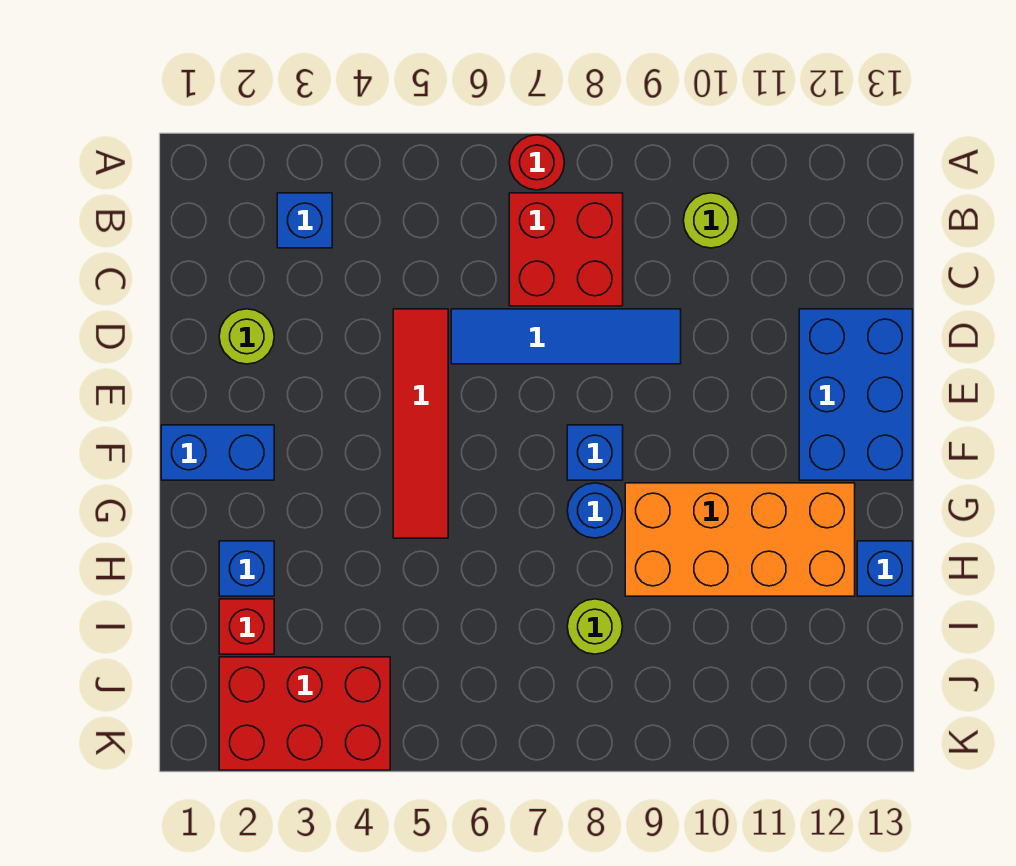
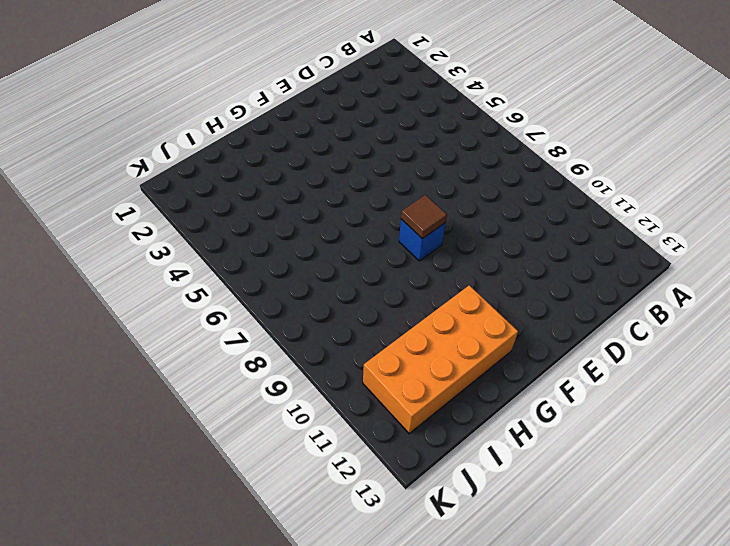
brown 1x1 tile [401,195,447,239] -> none
orange 2x4 brick [363,285,518,434] -> orange 2x4 brick turned to [625,483,855,596]
none -> red 1x1 round brick [509,135,564,190]
none -> blue 1x1 brick [277,193,332,248]
none -> red 2x2 brick [509,193,623,306]

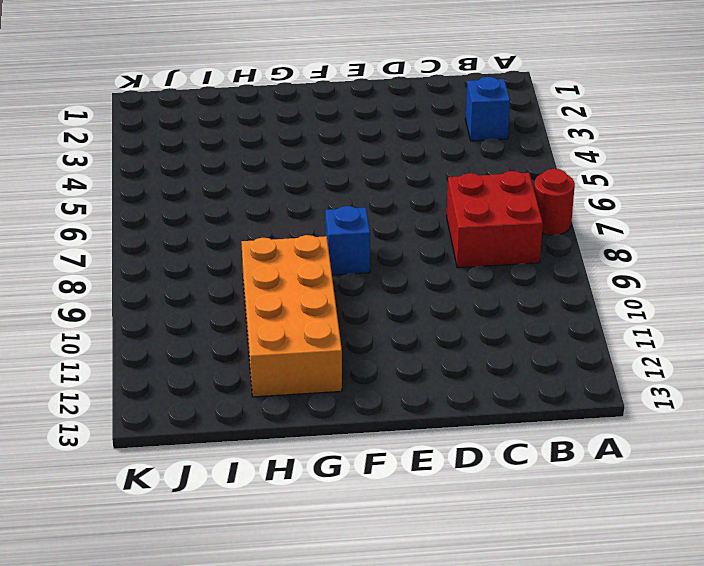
none -> lime 1x1 round brick [683,193,739,248]
none -> lime 1x1 round brick [219,309,274,364]
none -> red 1x4 tile [393,309,448,538]

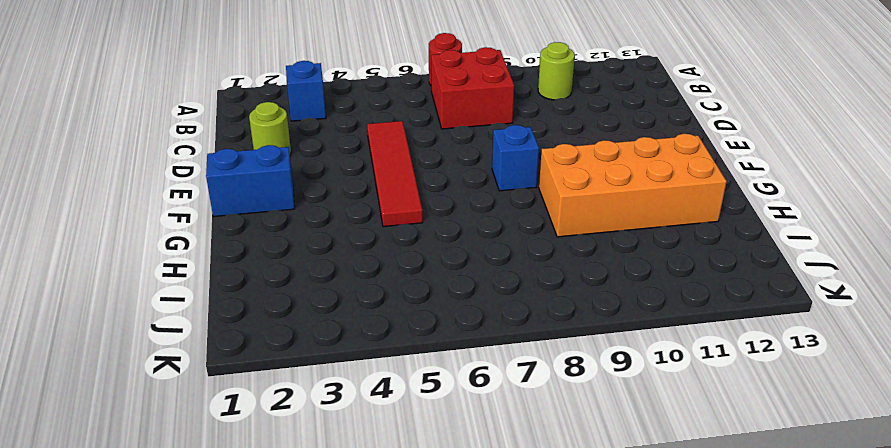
none -> blue 1x4 tile [451,309,681,364]
none -> blue 2x3 brick [799,309,913,480]
none -> blue 1x1 round brick [567,483,623,538]

